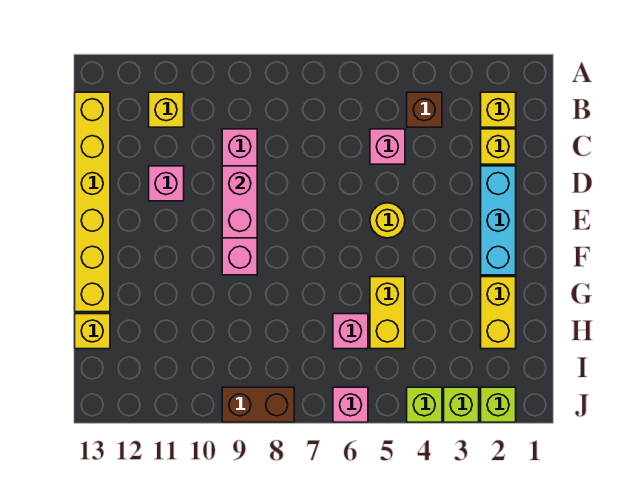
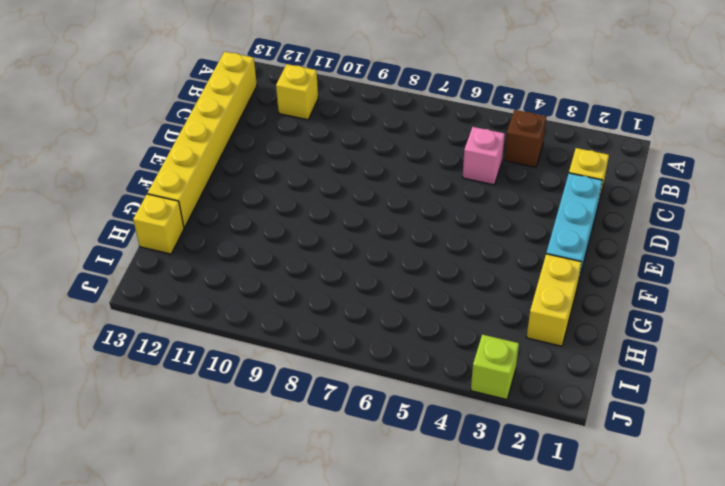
none -> yellow 1x1 brick [481,92,516,127]
none -> pink 1x4 brick [222,129,257,275]
none -> pink 1x1 brick [149,166,184,201]

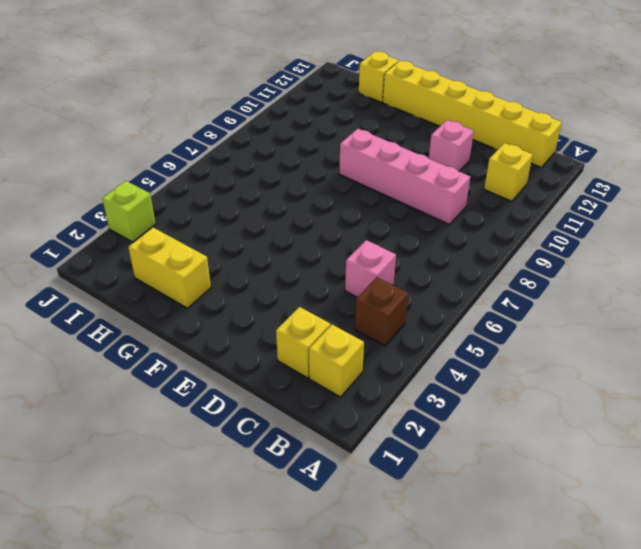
none -> cyan 1x3 brick [481,166,516,275]
none -> yellow 1x1 round brick [370,203,405,238]
none -> yellow 1x2 brick [370,277,405,349]

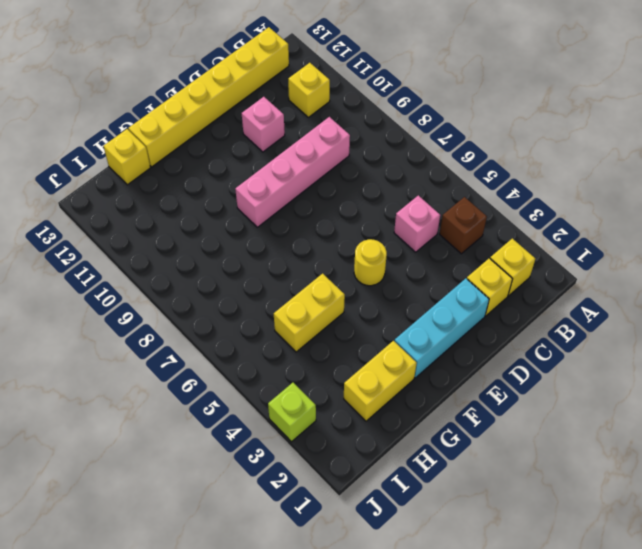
none -> pink 1x1 brick [333,314,368,349]
none -> lime 1x1 brick [481,387,516,422]
none -> lime 1x1 brick [407,387,442,422]

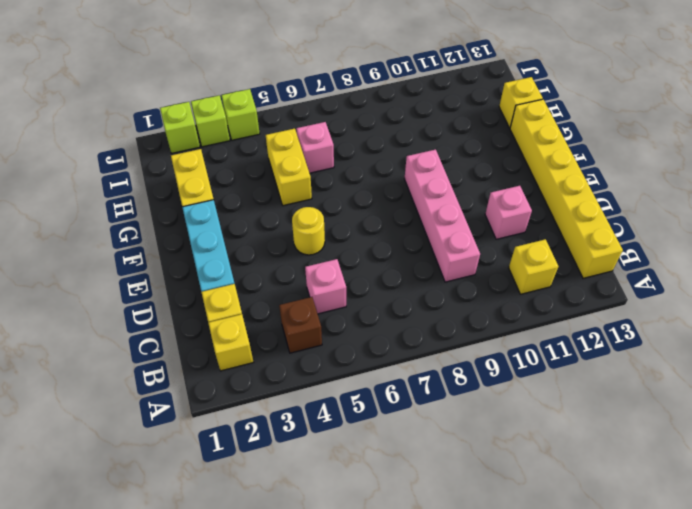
none -> pink 1x1 brick [333,387,368,422]
none -> brown 1x2 brick [222,387,294,422]
none -> pink 1x2 brick [222,166,257,238]

